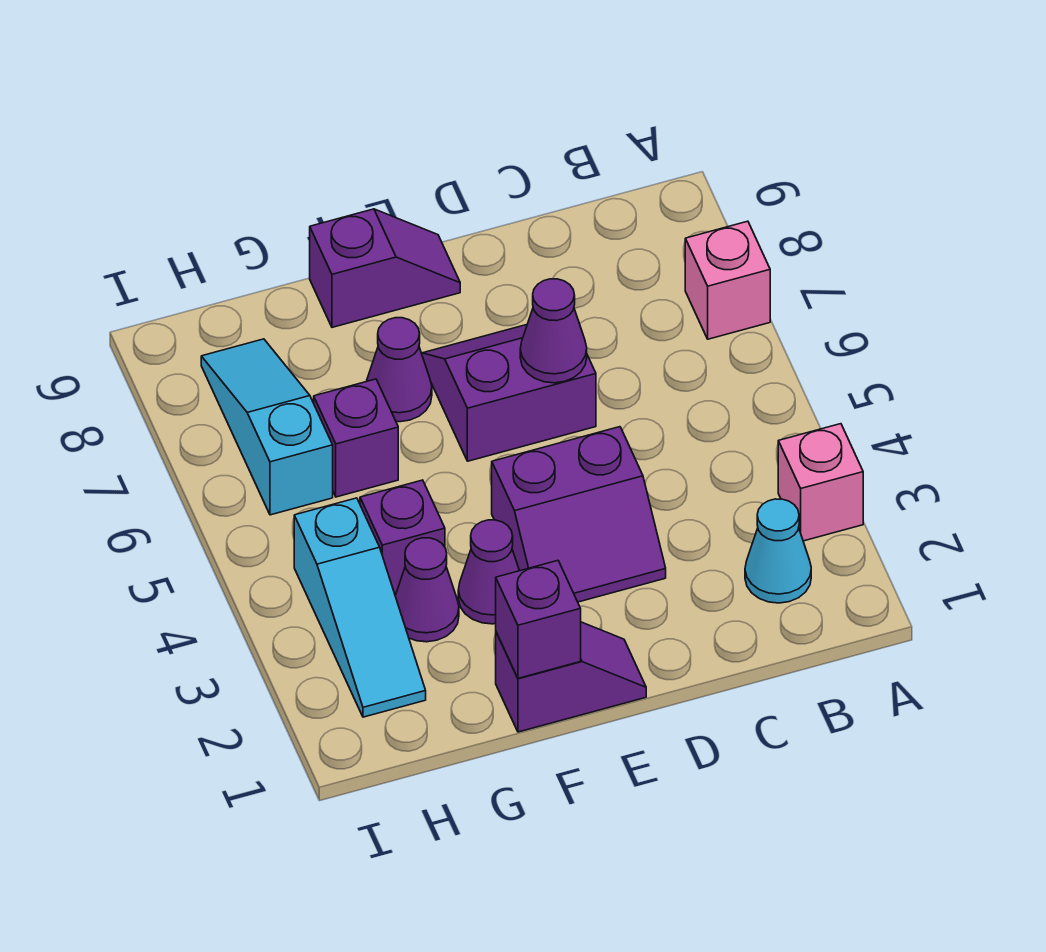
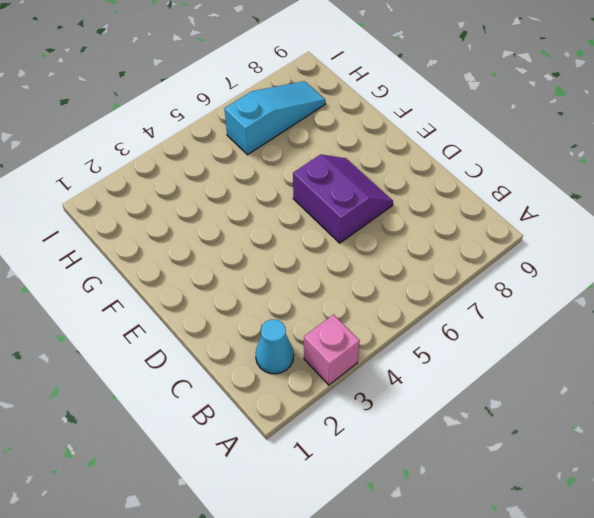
none -> pink 1x1 brick [685,221,770,339]
none -> purple 2x2 slope [492,427,666,602]
none -> purple 1x2 slope [496,622,646,732]

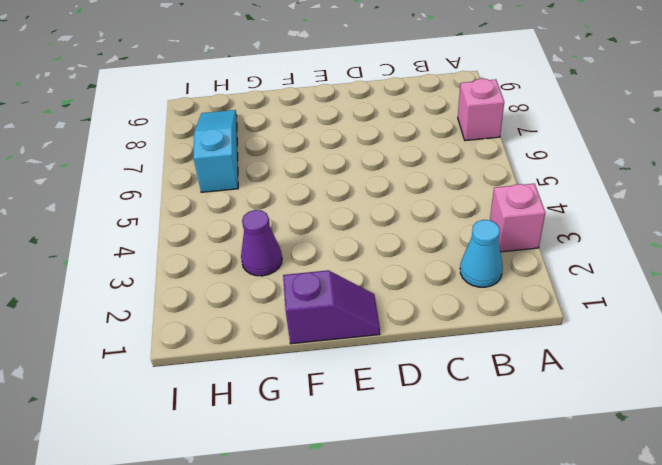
none -> purple 2x2 slope [492,427,666,602]
none -> purple 2x2 slope [422,325,596,461]
none -> purple 1x2 slope [310,209,460,327]

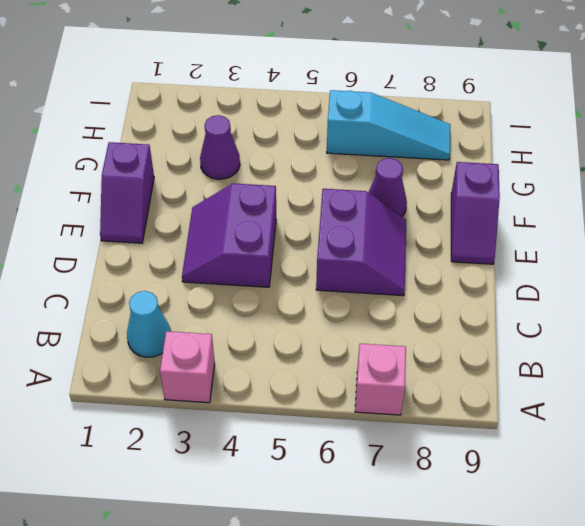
none -> purple 1x1 cone [458,520,519,624]
none -> purple 1x1 brick [360,480,445,595]
none -> purple 1x1 brick [314,379,398,497]

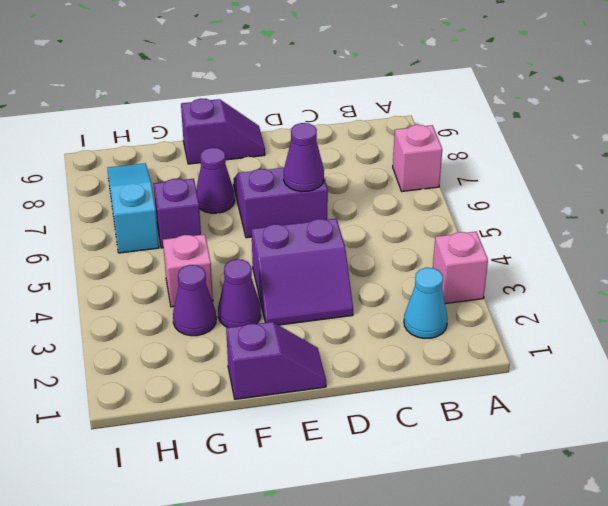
pink 1x1 brick [163,234,213,307] -> purple 1x1 brick [360,480,445,595]
none -> cyan 1x3 slope [294,498,426,717]
none -> purple 1x1 brick [496,561,581,678]

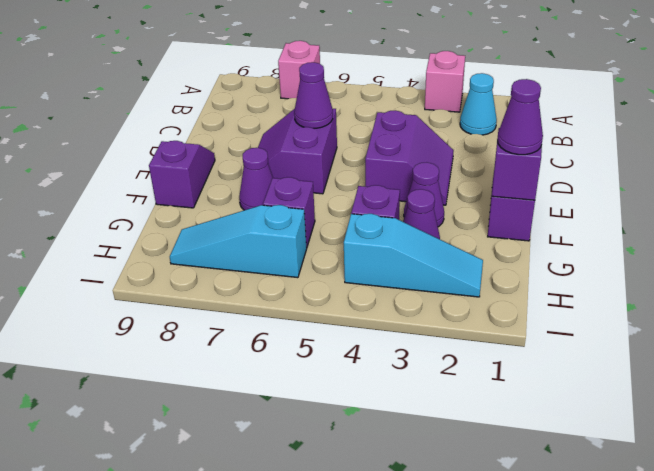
purple 1x1 cone [497,79,543,155] -> none

